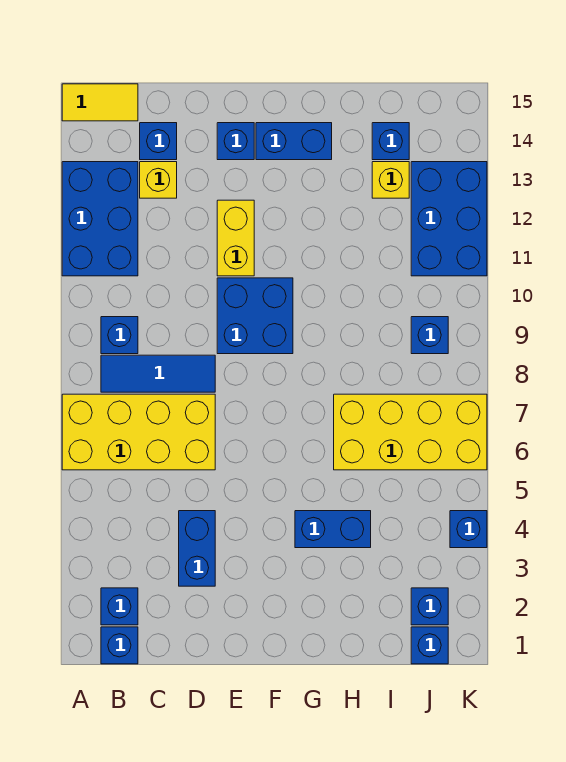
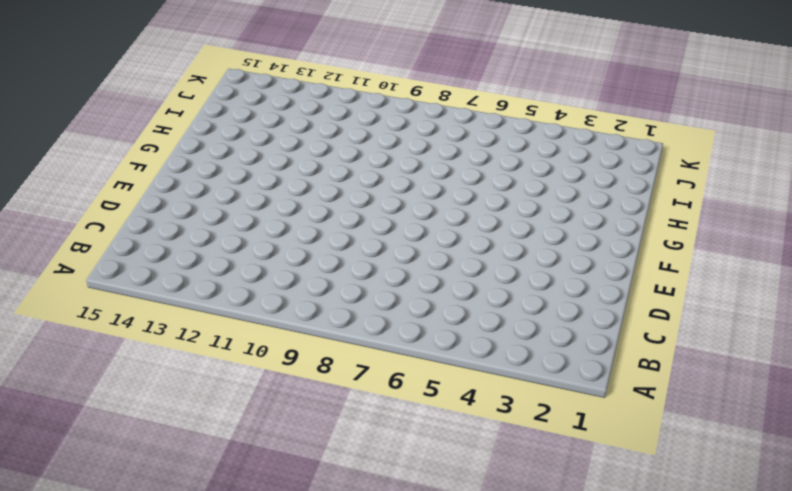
none -> yellow 2x4 brick [62,394,215,470]
none -> blue 2x3 brick [62,162,138,276]
none -> yellow 1x2 tile [62,84,138,121]

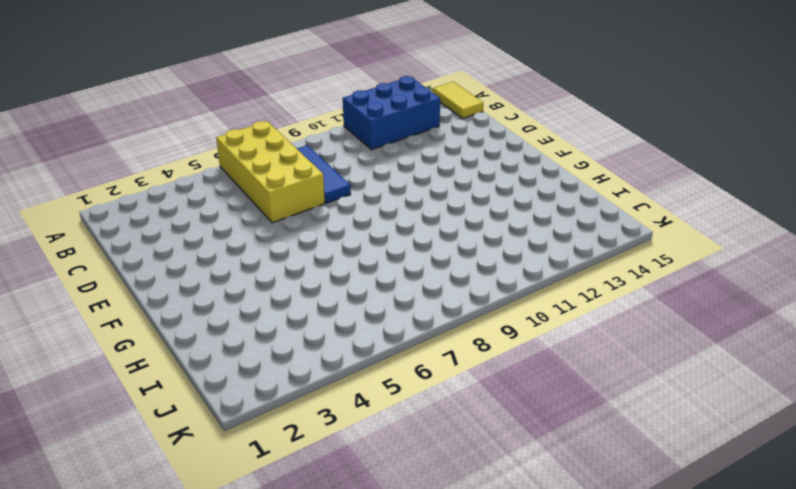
none -> blue 1x1 brick [101,627,138,664]
none -> blue 1x1 brick [101,588,138,625]
none -> blue 1x1 brick [101,317,138,354]

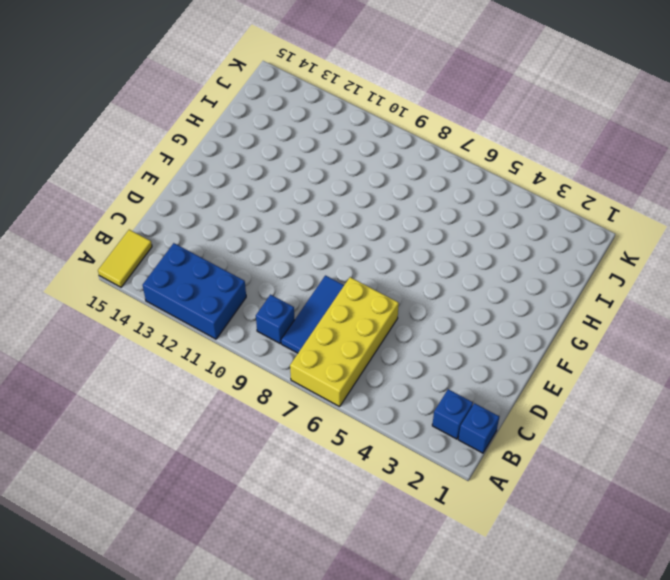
none -> yellow 1x1 brick [140,162,177,198]
none -> blue 1x1 brick [140,123,177,160]
none -> blue 1x2 brick [179,511,215,586]

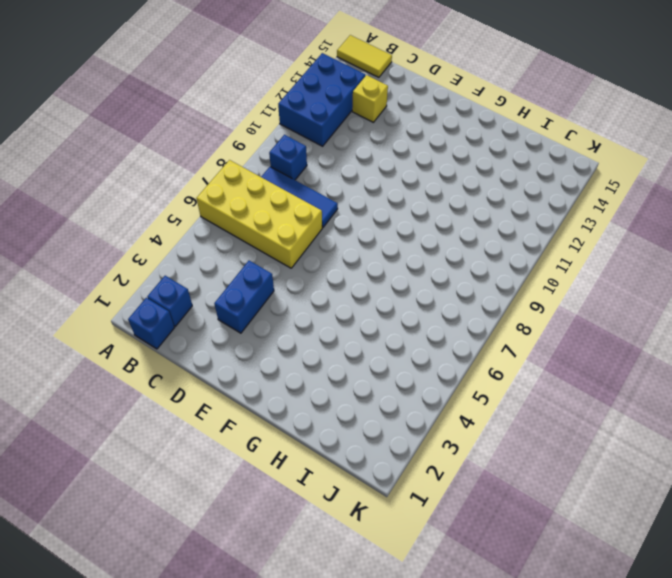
none -> blue 1x1 brick [140,123,177,160]
none -> blue 2x2 brick [217,278,293,354]
none -> yellow 1x2 brick [217,200,254,276]

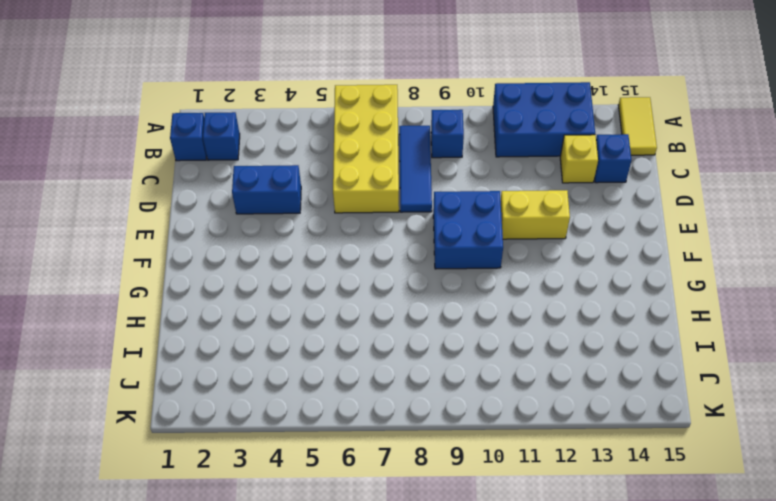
none -> blue 1x1 brick [217,123,254,160]
none -> blue 1x2 brick [256,123,332,160]
none -> blue 1x2 brick [295,511,371,548]

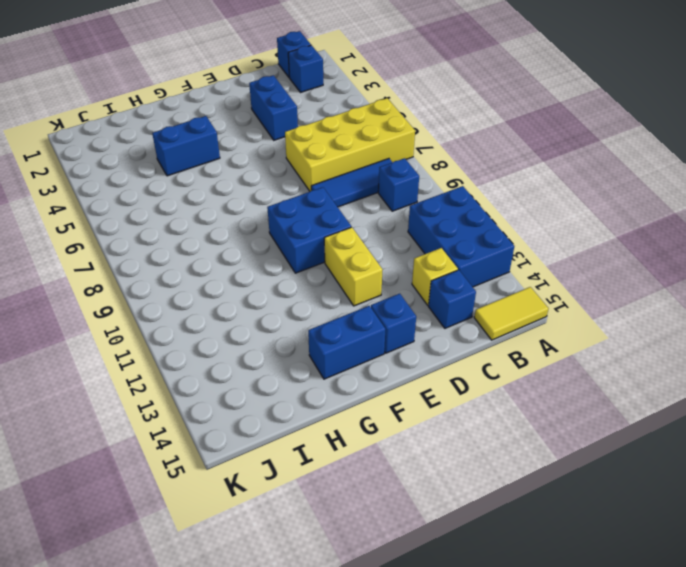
none -> yellow 2x4 brick [334,394,487,470]
none -> yellow 1x1 brick [372,162,409,198]
none -> blue 1x1 brick [372,123,409,160]

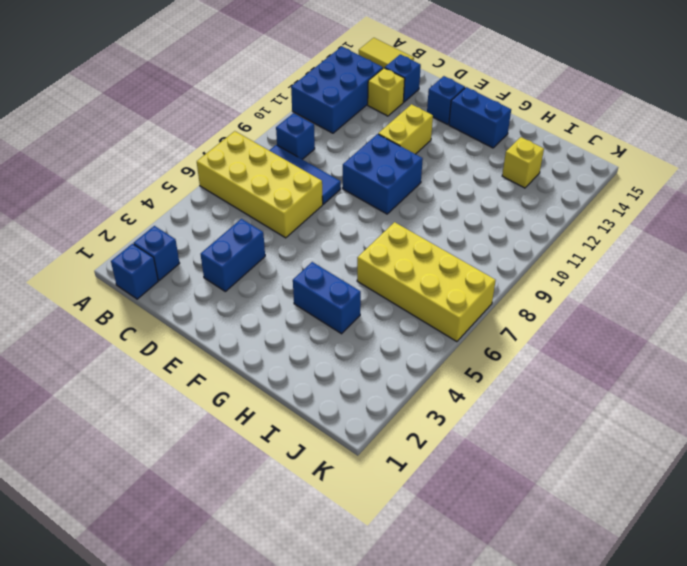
none -> blue 1x1 brick [372,123,409,160]
none -> blue 1x1 brick [411,627,448,664]
none -> blue 1x1 brick [411,588,448,625]

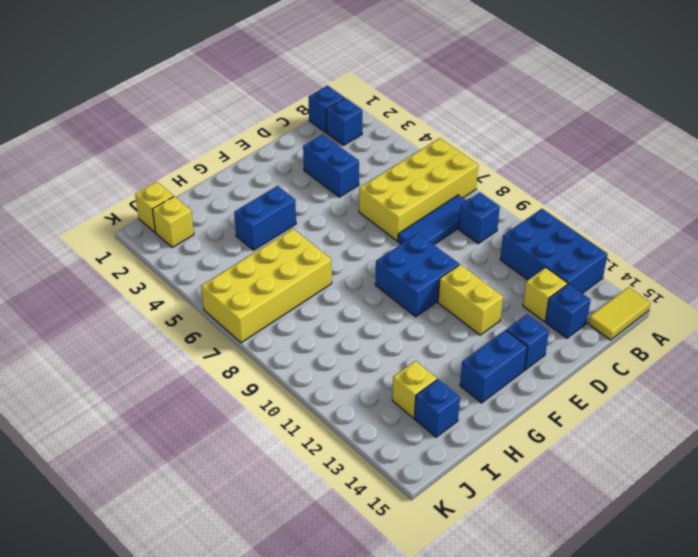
yellow 1x1 brick [135,182,174,232] -> blue 1x1 brick [411,627,448,664]
yellow 1x1 brick [152,196,194,247] -> blue 1x1 brick [411,588,448,625]
none -> blue 1x1 brick [411,317,448,354]
none -> blue 2x3 brick [411,162,487,276]
none -> blue 1x1 brick [450,511,487,548]

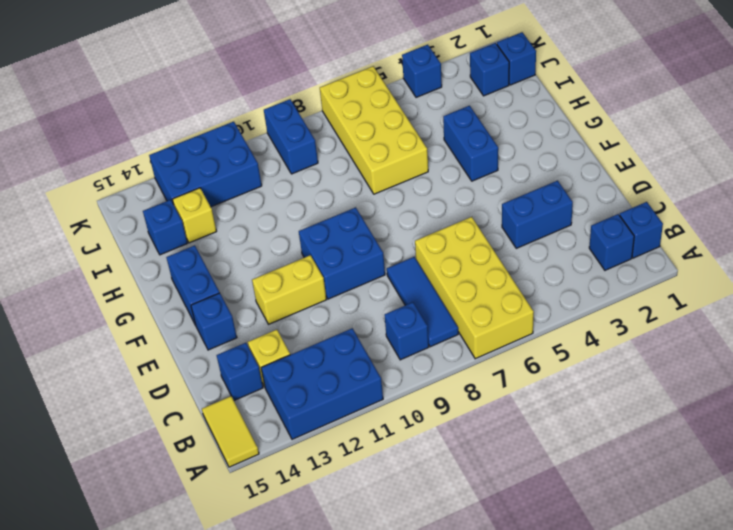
blue 1x2 brick [264,99,318,174] -> blue 1x1 brick [411,317,448,354]

